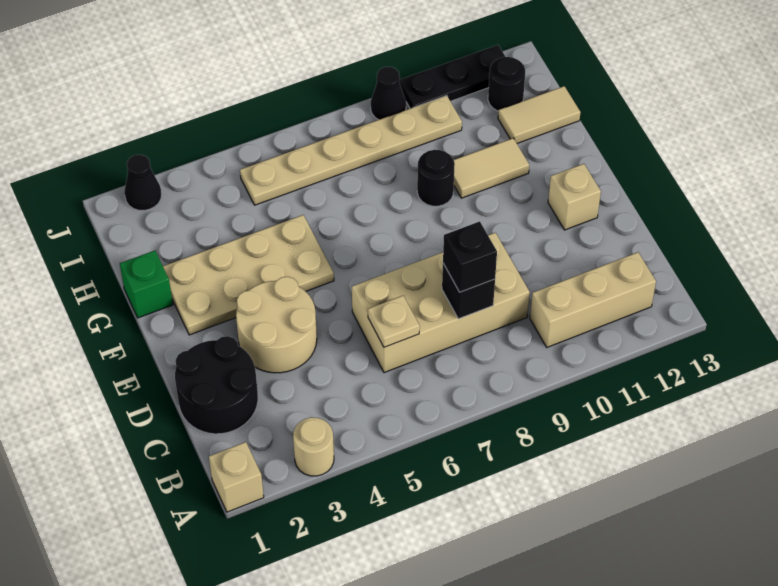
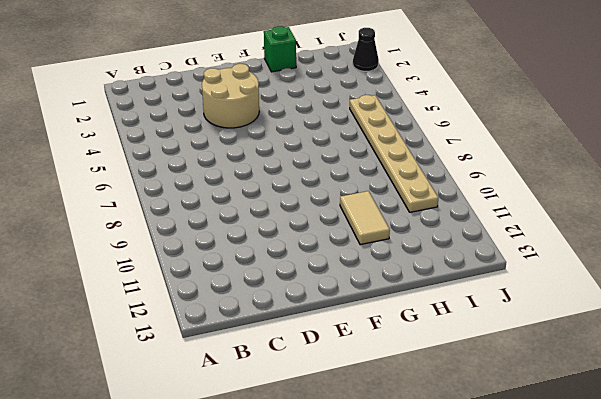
none -> tan 1x1 brick [209,442,264,512]
none -> tan 1x1 round brick [293,417,334,476]
none -> tan 1x3 brick [530,252,656,347]

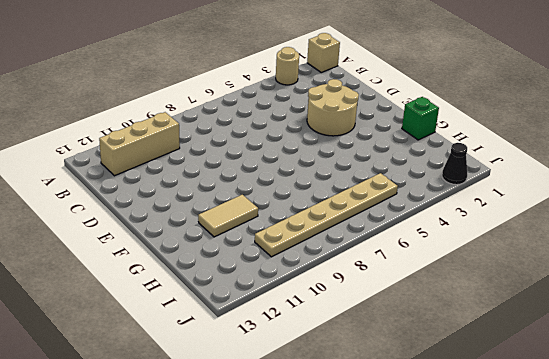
none -> black 2x2 round brick [175,336,258,434]
none -> tan 2x4 brick [352,233,530,373]
none -> tan 1x1 brick [548,164,601,230]

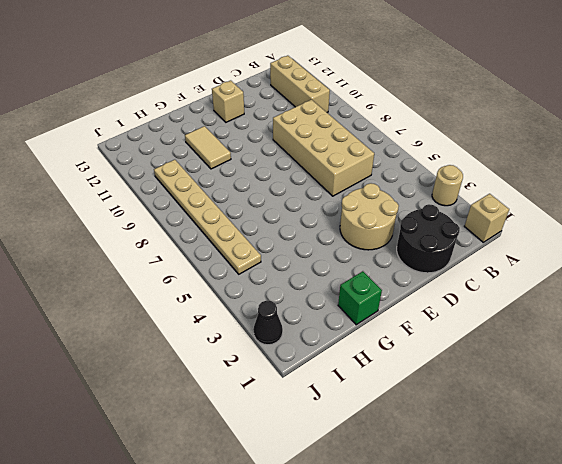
none -> tan 2x4 plate [163,215,334,335]
none -> black 1x1 round brick [417,150,455,206]
none -> tan 1x2 tile [498,86,581,143]

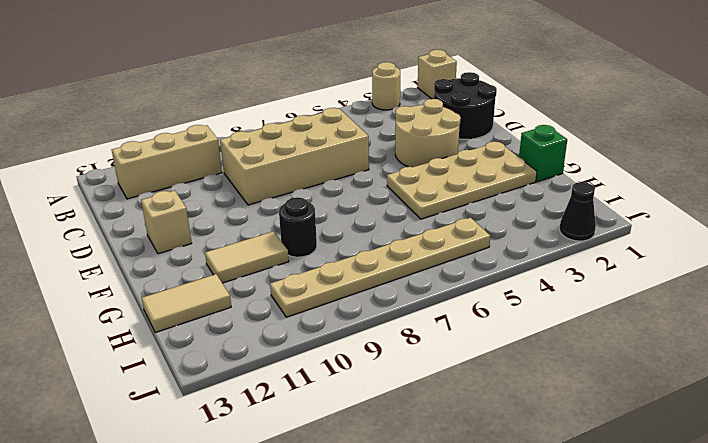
none -> black 1x1 round brick [488,57,525,111]
none -> black 1x1 cone [371,67,406,120]
none -> black 1x3 plate [399,45,505,108]

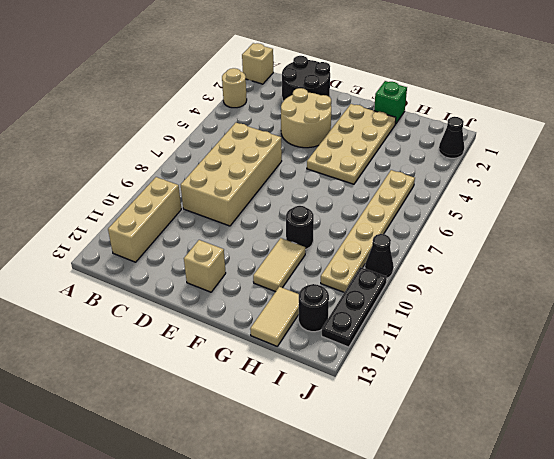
none -> tan 1x1 plate [368,296,420,347]
none -> black 1x1 brick [442,264,495,319]
none -> black 1x1 brick [443,221,497,292]

